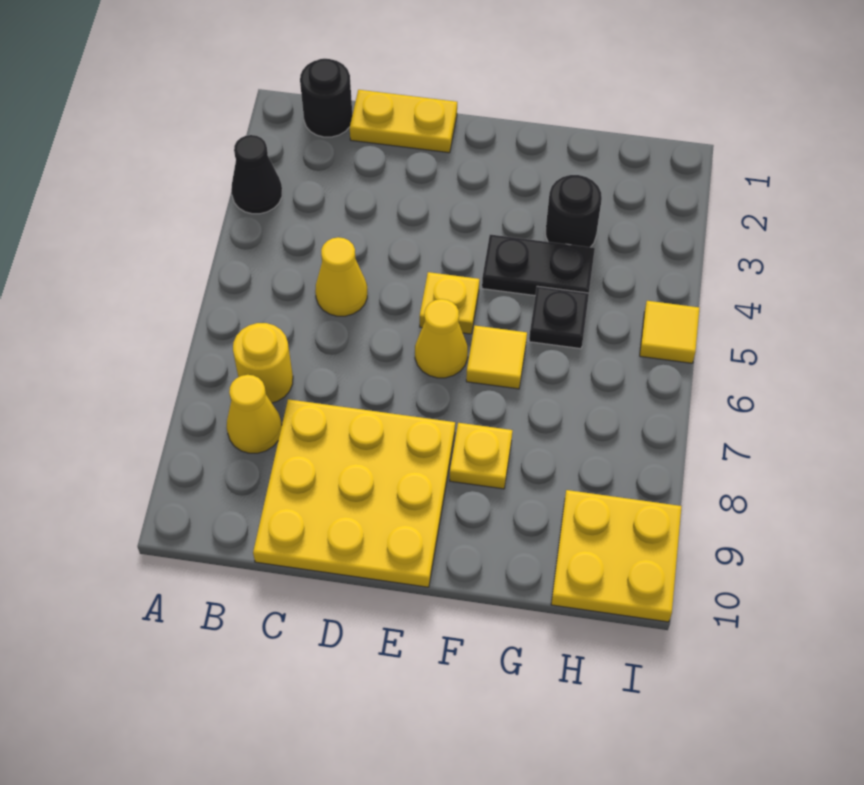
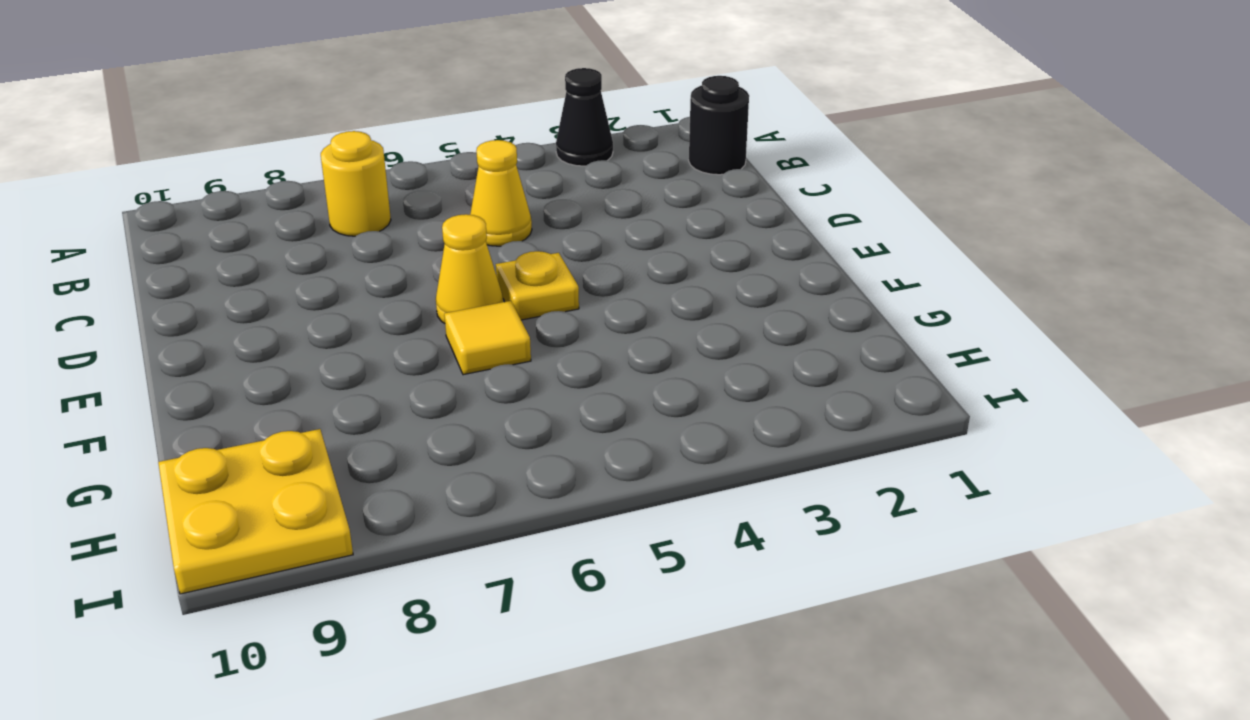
none -> yellow 1x1 cone [227,375,282,453]
none -> yellow 1x2 plate [350,90,457,153]
none -> yellow 3x3 plate [253,399,455,587]

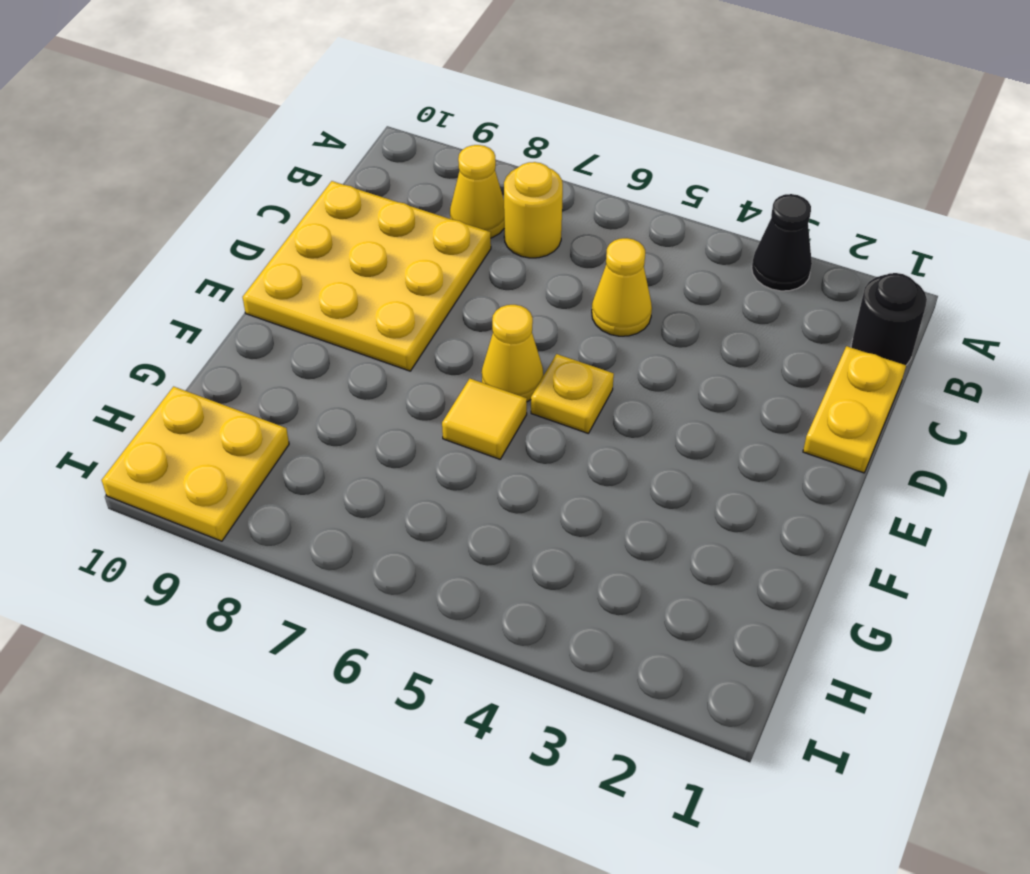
none -> black 1x2 plate [482,235,595,296]
none -> yellow 1x1 plate [450,423,512,489]
none -> black 1x1 round brick [546,175,602,247]

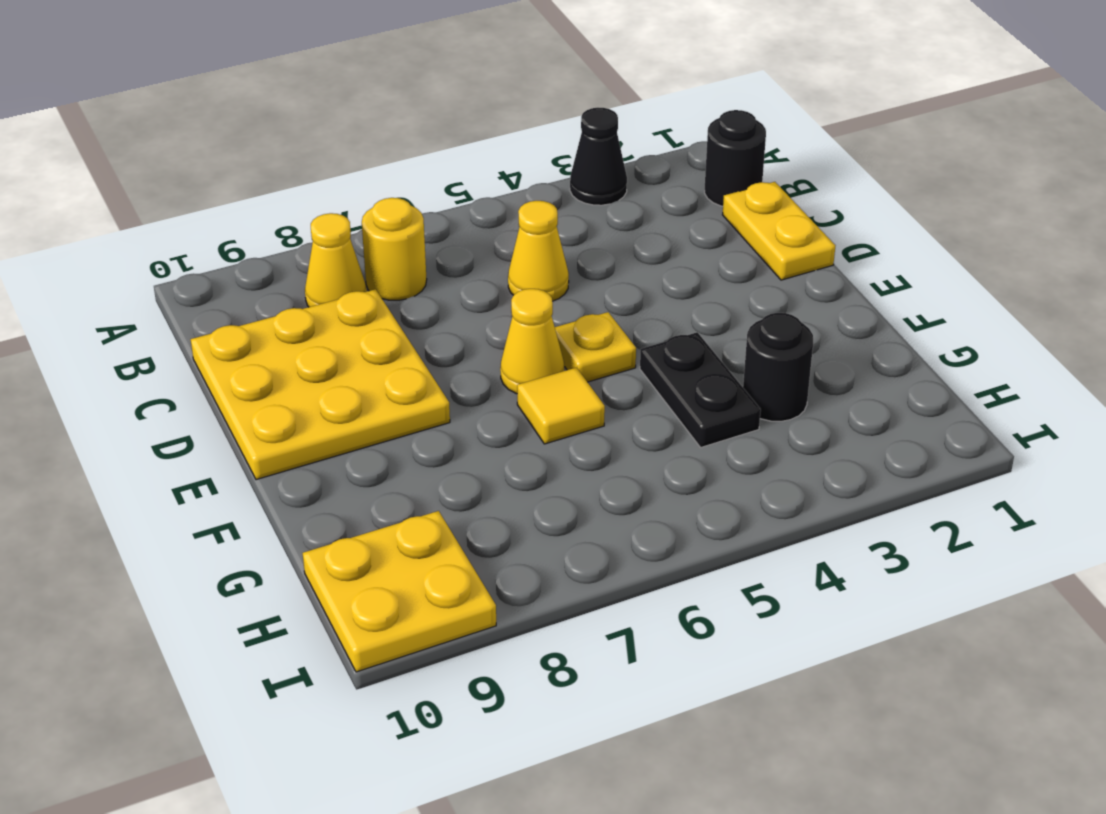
none -> yellow 1x1 plate [450,423,512,489]
none -> black 1x1 plate [529,286,589,349]
none -> yellow 1x1 tile [640,301,699,363]

